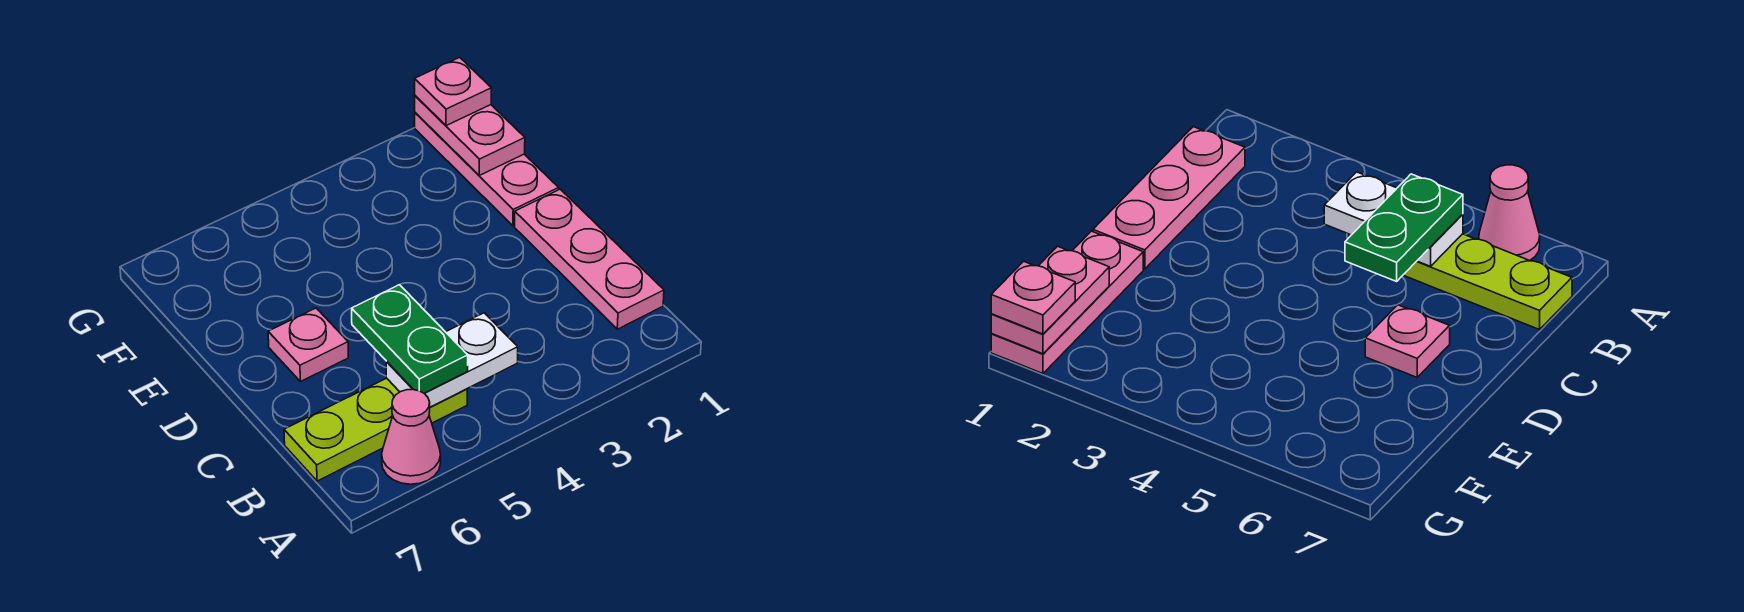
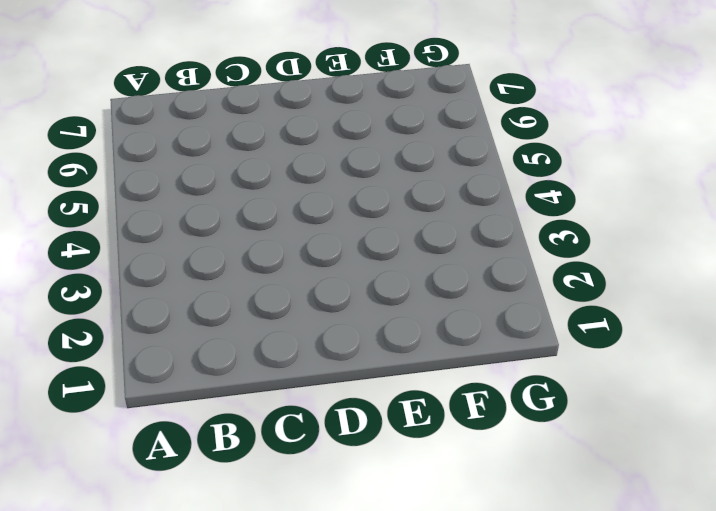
none -> pink 1x1 cone [382,389,441,484]
none -> pink 1x3 plate [515,189,664,329]

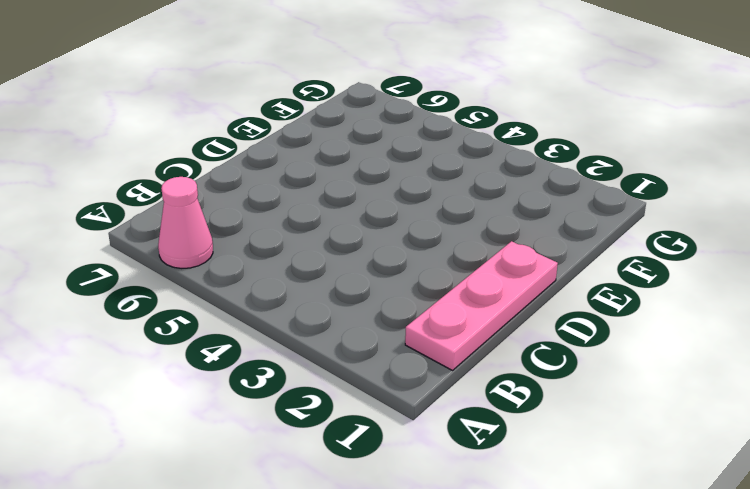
none -> lime 1x3 plate [284,378,468,481]
none -> pink 1x1 plate [268,308,348,382]

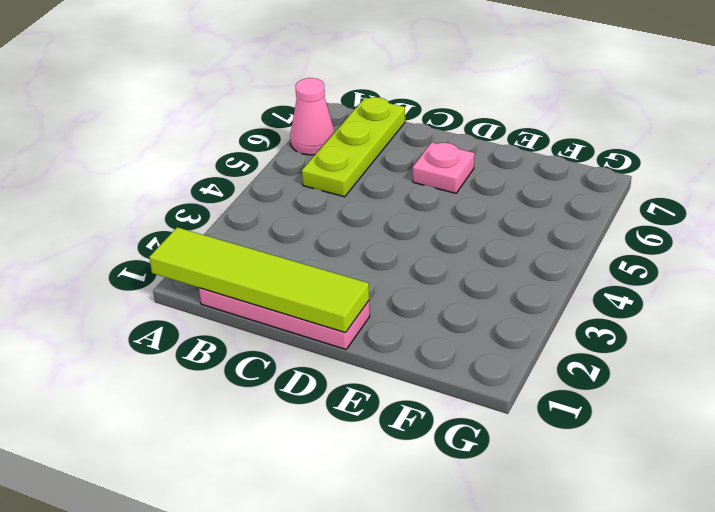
lime 1x4 tile [149,227,369,333] -> none
none -> pink 1x3 plate [415,113,559,226]
none -> white 1x2 plate [386,313,518,407]

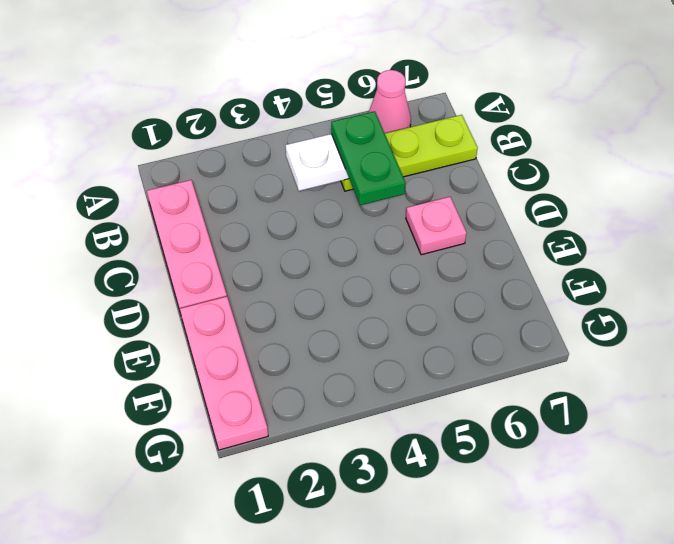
none -> pink 1x2 plate [415,96,525,175]
none -> pink 1x1 plate [415,57,491,126]

